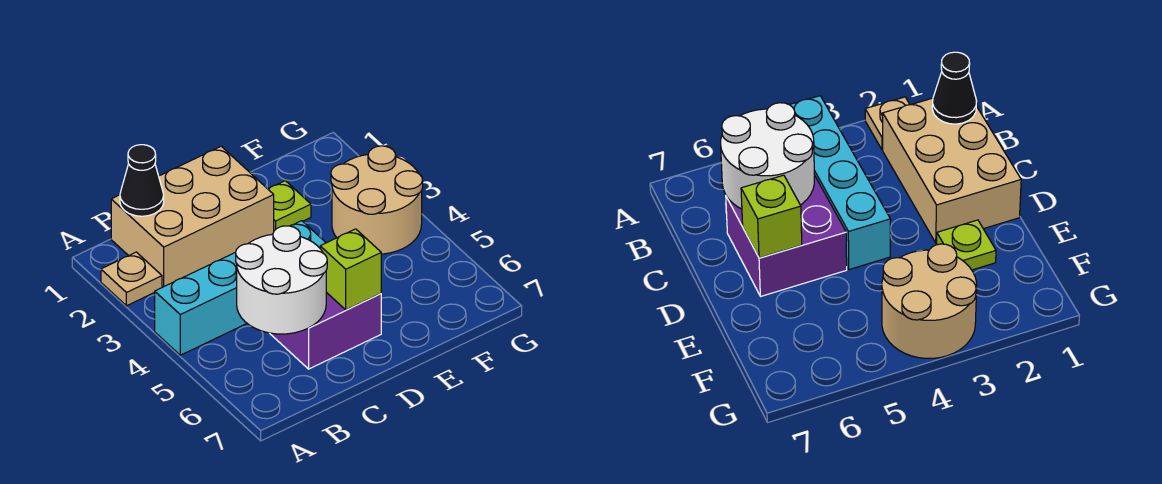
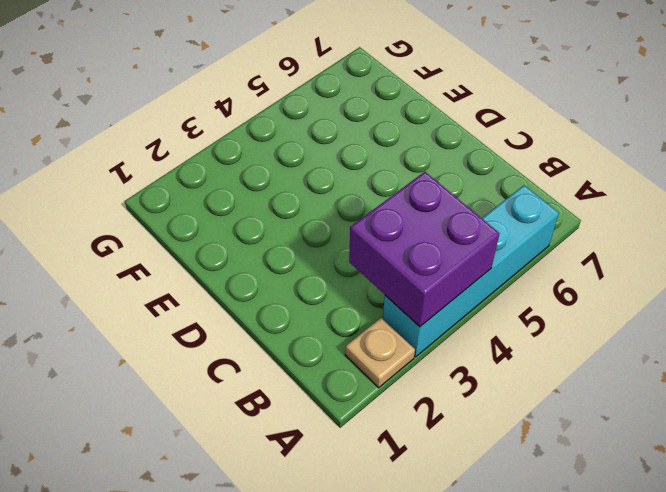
cyan 1x4 brick [383,185,559,357] -> cyan 1x4 brick turned to [155,221,326,355]
purple 2x2 brick [349,172,500,327] -> purple 2x2 brick moved to [270,292,381,369]
none -> tan 2x3 brick [111,146,274,287]
none -> lime 1x1 plate [268,181,311,231]

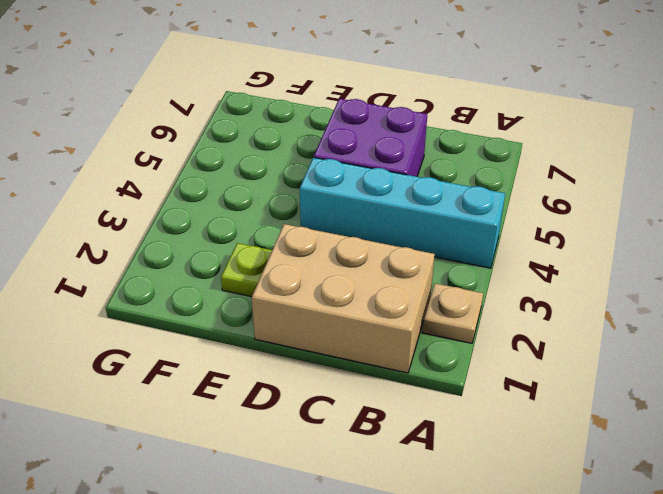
none -> tan 2x2 round brick [331,146,423,254]
none -> black 1x1 cone [120,145,164,216]

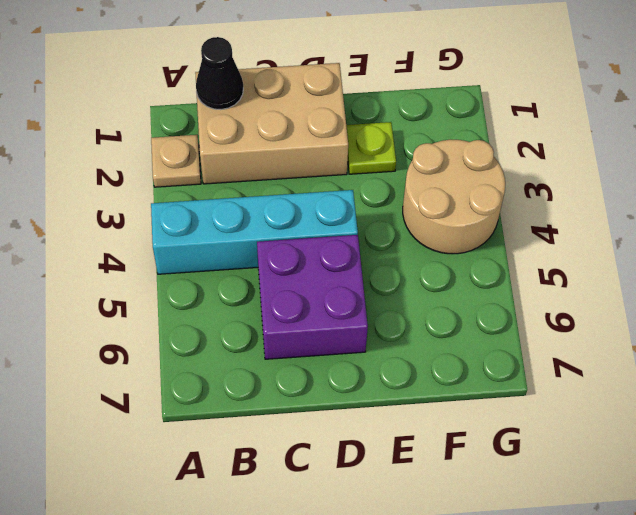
none -> white 2x2 round brick [236,226,327,334]
none -> lime 1x1 brick [320,229,381,310]

